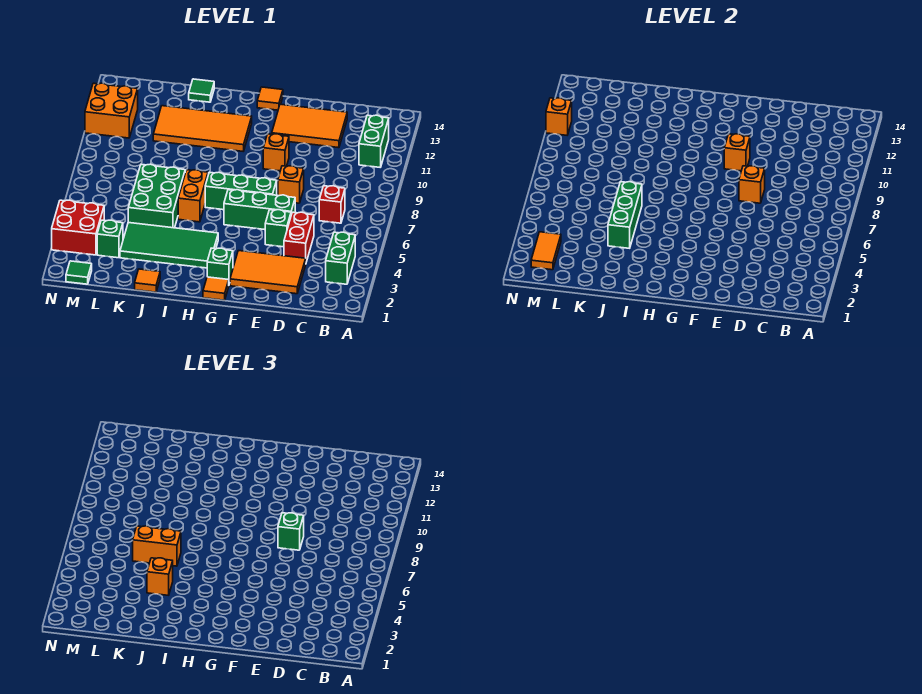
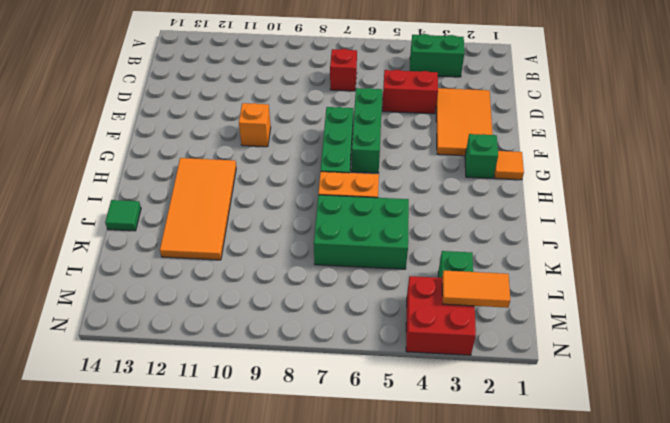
none -> green 1x2 brick [359,115,389,167]
none -> orange 2x3 tile [272,104,347,148]
none -> green 1x1 brick [265,210,291,247]
none -> orange 1x1 brick [278,166,304,203]

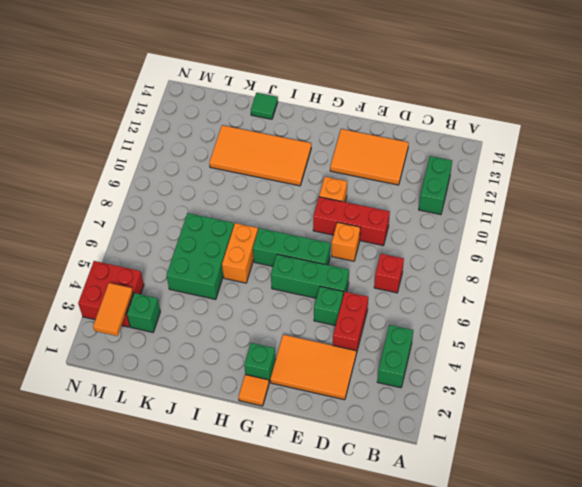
red 1x3 brick [313,197,390,245] -> none
none -> orange 1x1 tile [257,87,283,110]
none -> green 2x4 tile [120,223,218,268]
none -> orange 1x1 tile [135,269,160,292]
none -> green 1x1 tile [66,261,92,284]

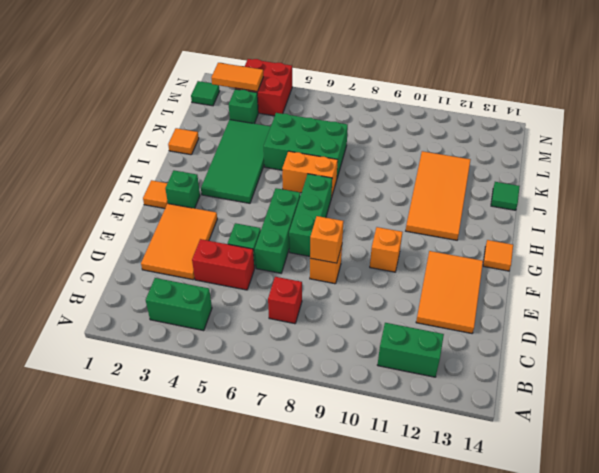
none -> orange 2x2 brick [85,83,138,138]
none -> orange 1x1 brick [724,134,750,171]
none -> green 1x3 brick [608,182,642,248]
none -> orange 1x1 brick [546,98,572,135]

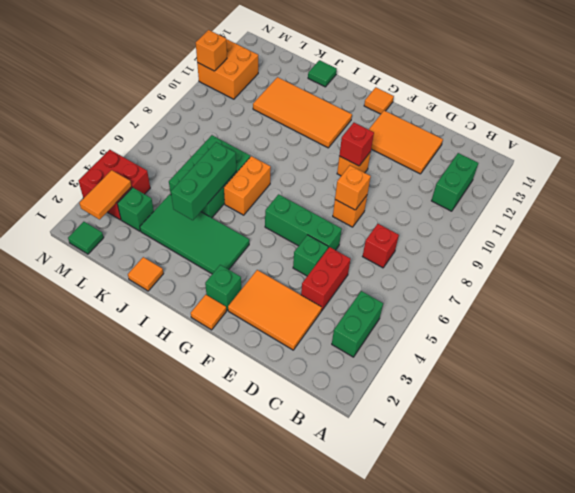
red 1x1 brick [339,123,374,166] -> orange 1x1 brick [724,134,750,171]
none -> green 1x3 brick [205,172,277,210]
none -> green 1x1 brick [278,513,304,550]
none -> orange 1x1 brick [147,558,173,595]
none -> orange 1x2 brick [133,526,181,566]

